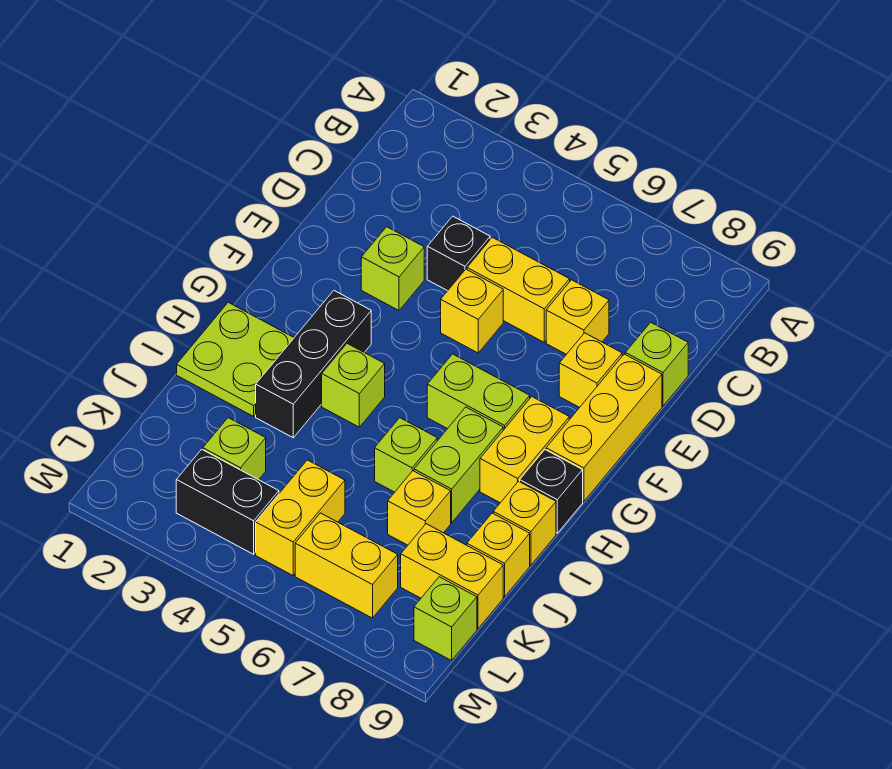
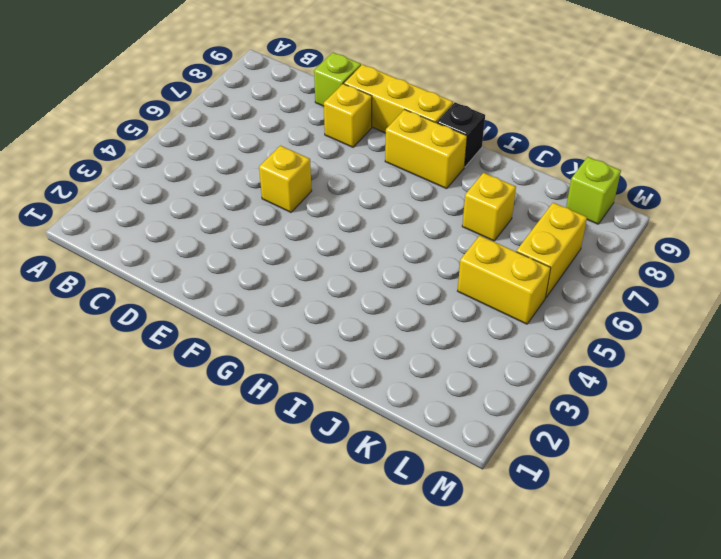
none -> black 1x1 brick [427,216,490,291]
none -> yellow 1x2 brick [467,237,570,342]
none -> yellow 1x1 brick [546,280,609,354]

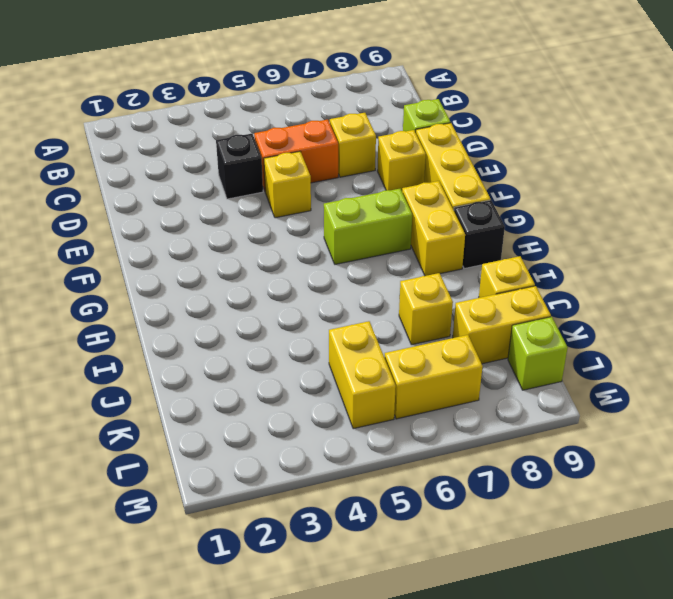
orange 1x2 brick [254,119,338,191] -> yellow 1x2 brick [467,237,570,342]
none -> lime 1x1 brick [361,227,424,310]
none -> black 1x3 brick [256,291,371,438]
none -> lime 2x2 plate [177,302,294,416]

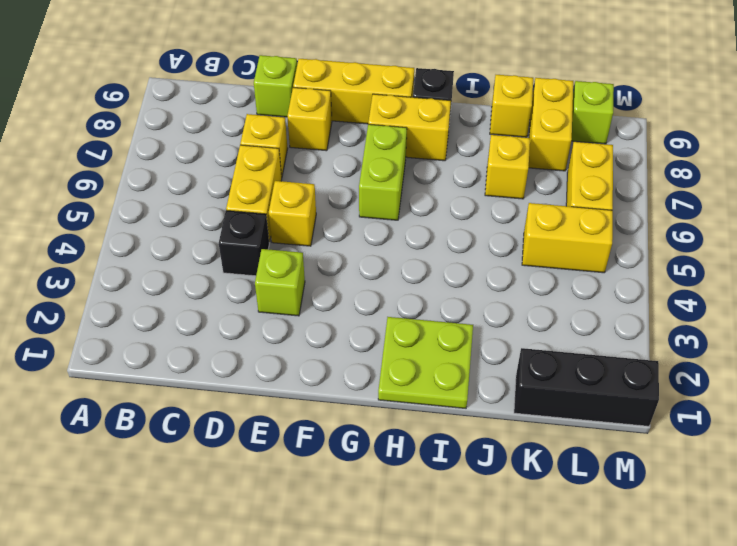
black 1x3 brick [514,348,659,426] -> black 1x3 brick moved to [256,291,371,438]
none -> lime 1x1 brick [322,344,385,427]
none -> lime 1x2 brick [414,407,503,523]
none -> lime 1x1 brick [375,418,437,492]

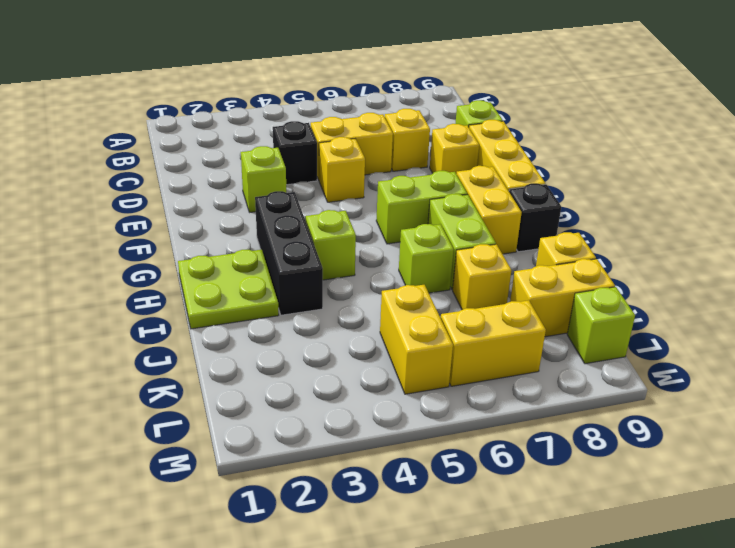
none -> yellow 1x1 brick [493,481,556,565]
none -> lime 1x1 brick [203,418,266,480]
none -> black 1x2 brick [176,449,279,554]

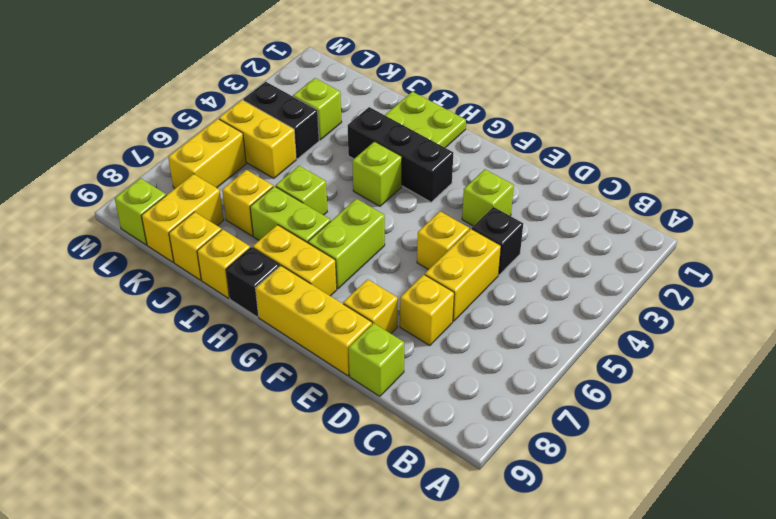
black 1x2 brick [243,82,319,159] -> black 1x2 brick turned to [176,449,279,554]

